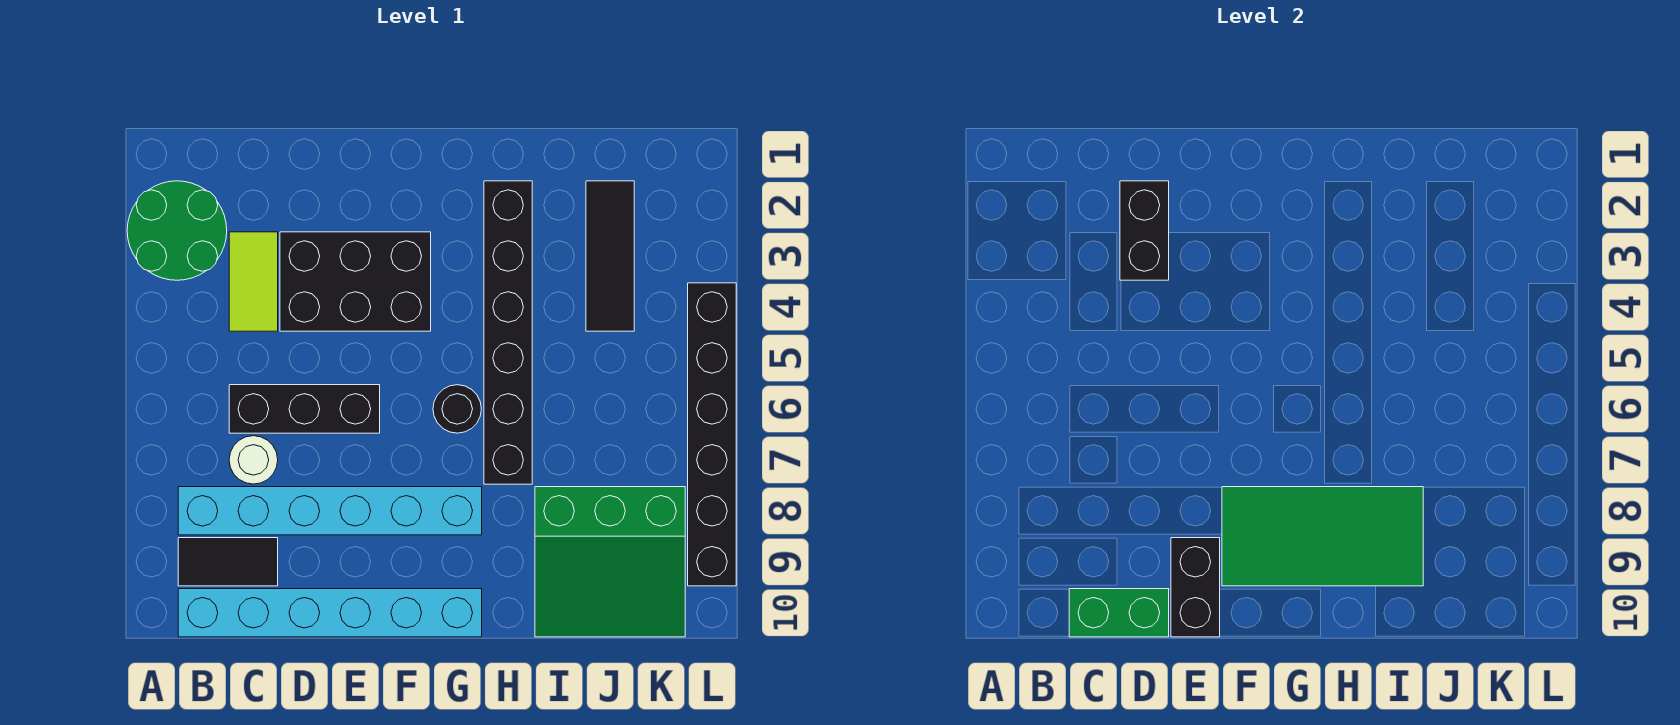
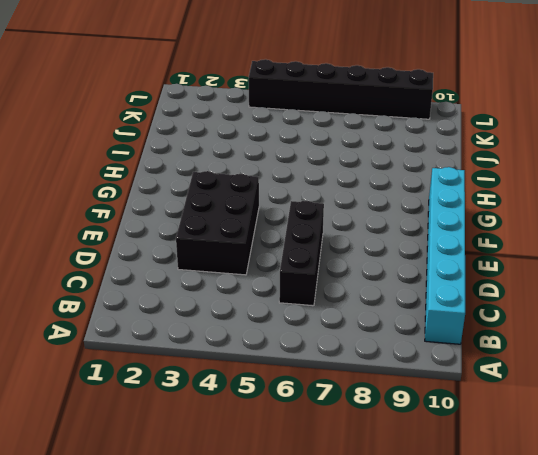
none -> green 2x2 round brick [127,181,227,280]
none -> cyan 1x6 brick [178,487,482,535]
none -> black 1x2 tile [178,538,278,586]

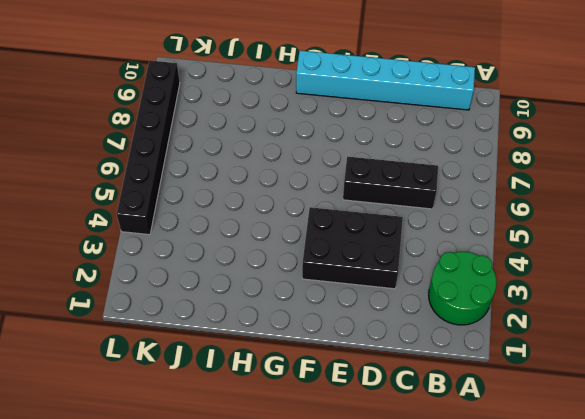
none -> cyan 1x6 brick [178,487,482,535]
none -> black 1x2 tile [178,538,278,586]
none -> lime 1x2 tile [229,232,278,331]

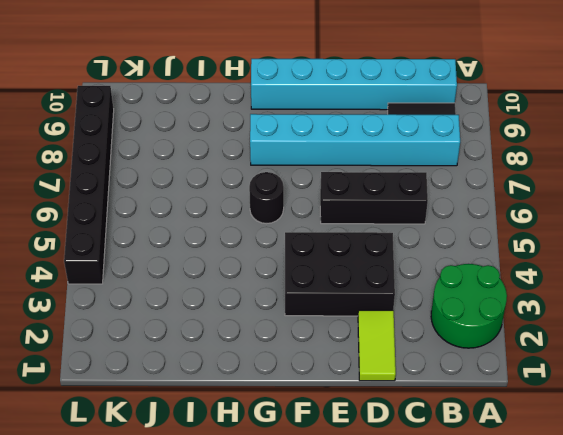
lime 1x2 tile [358,310,396,381] -> lime 1x2 tile moved to [229,232,278,331]
none -> white 1x1 round brick [229,436,278,484]
none -> black 1x6 brick [484,181,532,484]
none -> green 3x3 slope [535,487,685,637]

